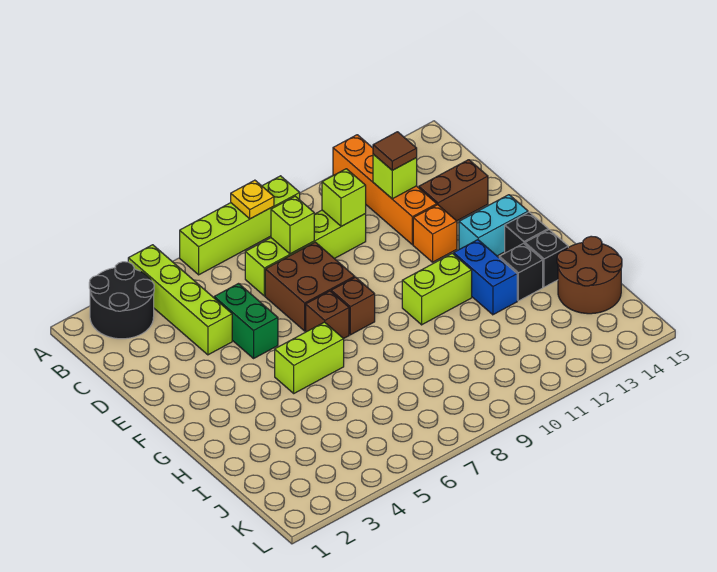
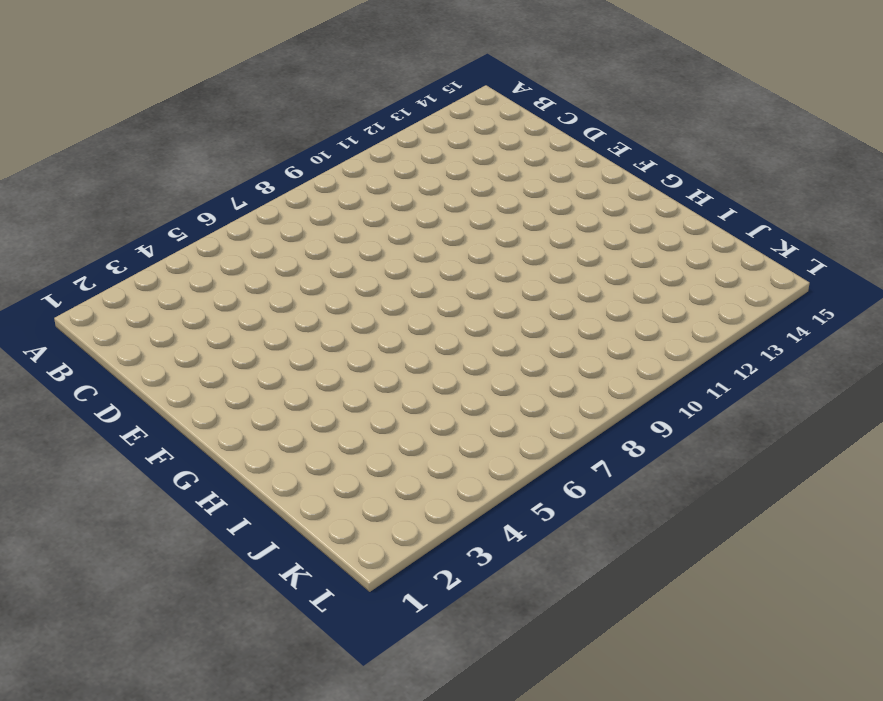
none -> black 2x2 round brick [89,262,154,339]
none -> lime 1x4 brick [128,245,232,355]
none -> lime 1x4 brick [180,176,300,275]

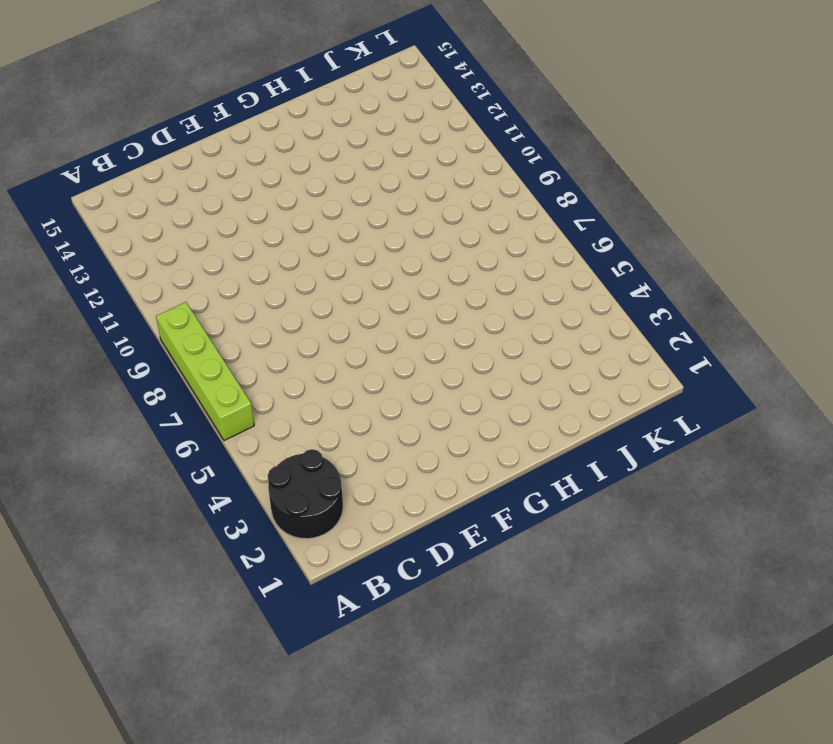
none -> lime 1x4 brick [128,245,232,355]
none -> orange 1x4 brick [333,135,437,245]
none -> lime 1x4 brick [245,210,366,296]

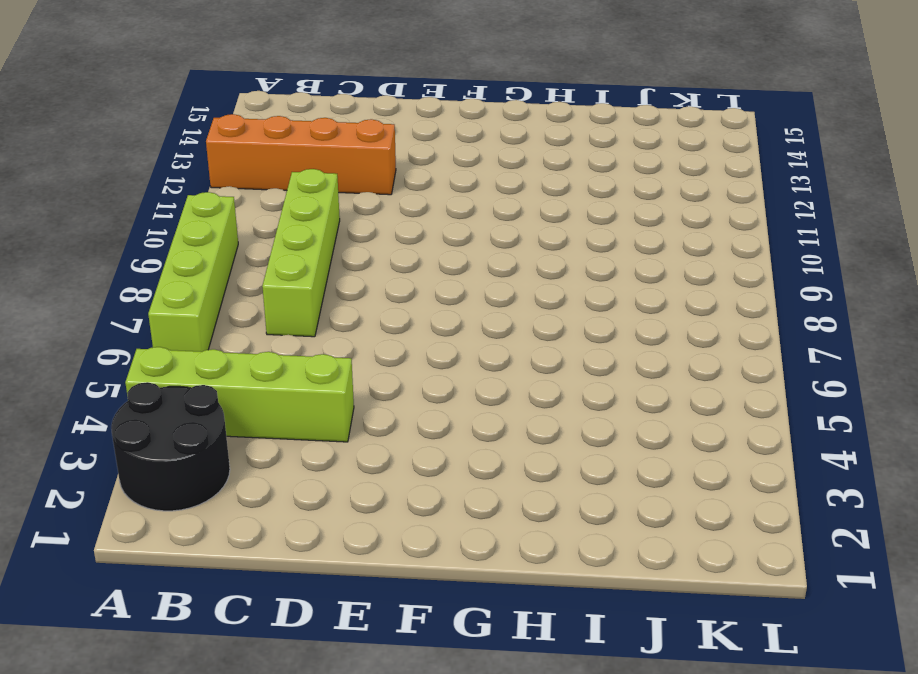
none -> green 1x2 brick [214,284,278,358]
none -> brown 2x2 brick [265,242,355,331]
none -> brown 1x2 brick [419,160,488,221]

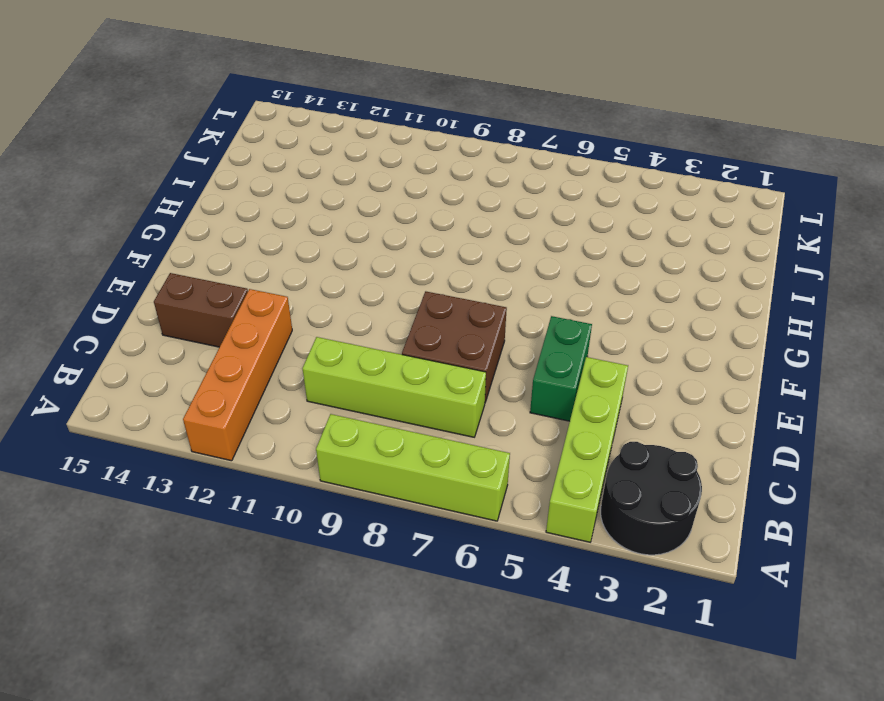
none -> orange 1x1 brick [413,205,457,262]
none -> brown 1x1 brick [306,291,349,339]
none -> brown 1x1 brick [331,277,375,335]

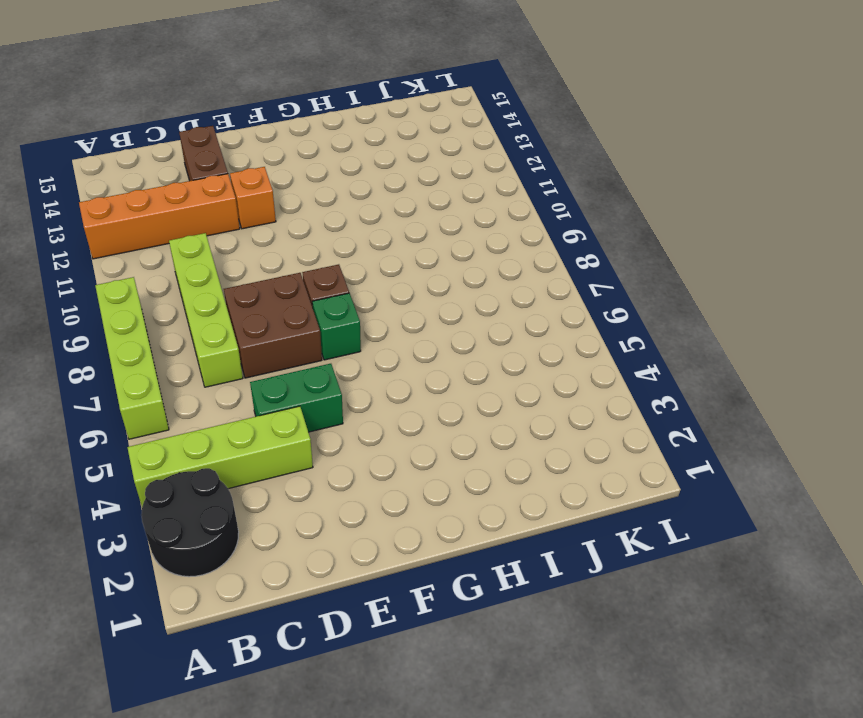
green 1x1 brick [312,293,361,360] -> brown 1x1 brick [306,291,349,339]
none -> cyan 1x2 brick [459,195,528,256]
none -> lime 1x2 brick [275,322,344,393]
none -> lime 1x2 brick [402,253,472,325]

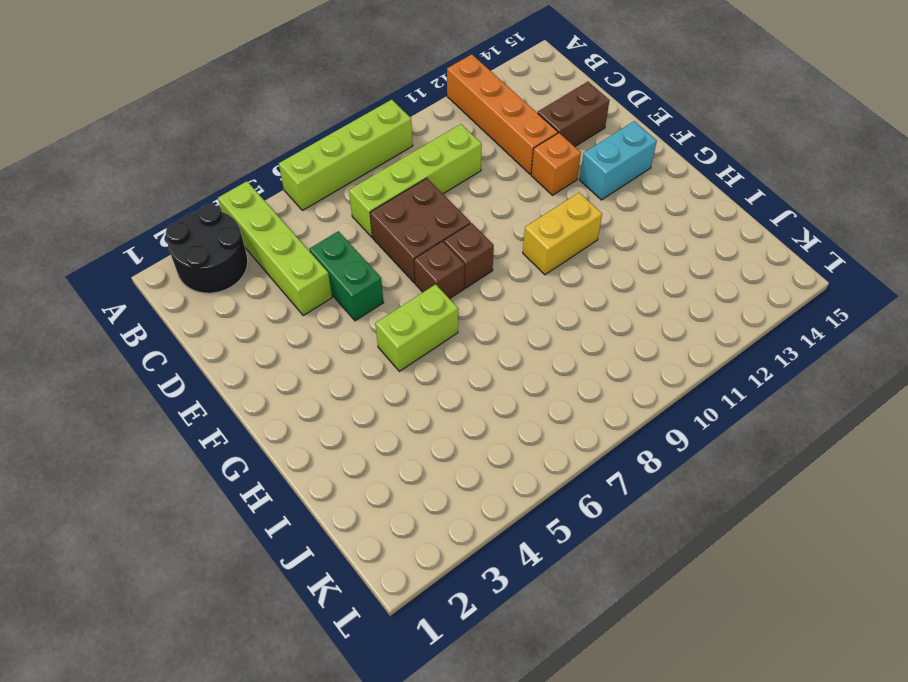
yellow 1x2 brick [523,193,602,275] -> lime 1x2 brick [402,253,472,325]
none -> blue 1x2 brick [454,240,517,315]
none -> black 1x1 brick [505,212,548,253]
none -> black 1x1 brick [499,243,543,301]

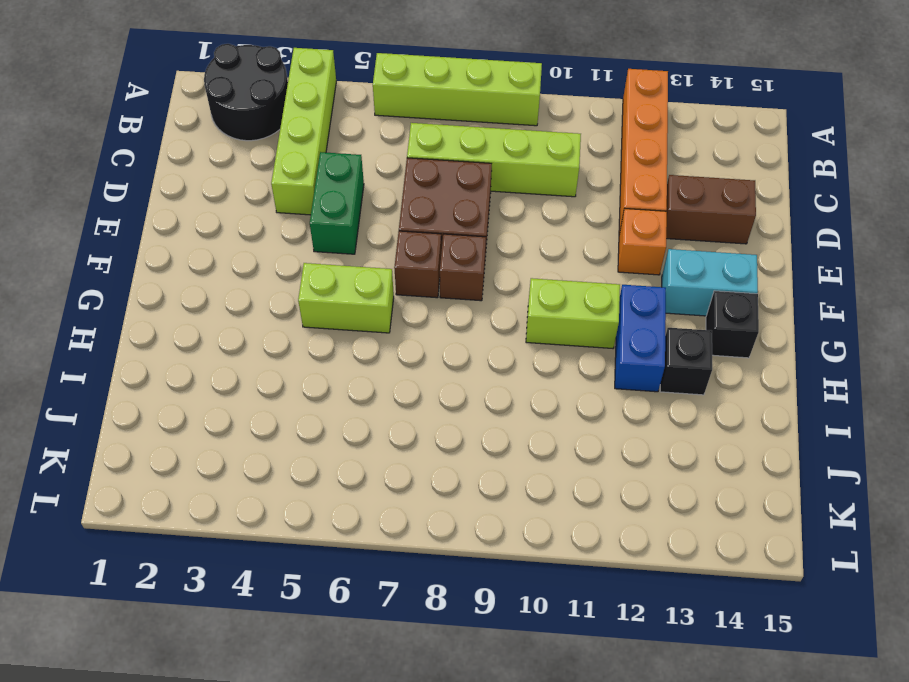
none -> black 1x1 brick [525,230,568,287]
none -> brown 2x2 round brick [557,236,622,314]
none -> yellow 1x1 plate [231,180,274,219]

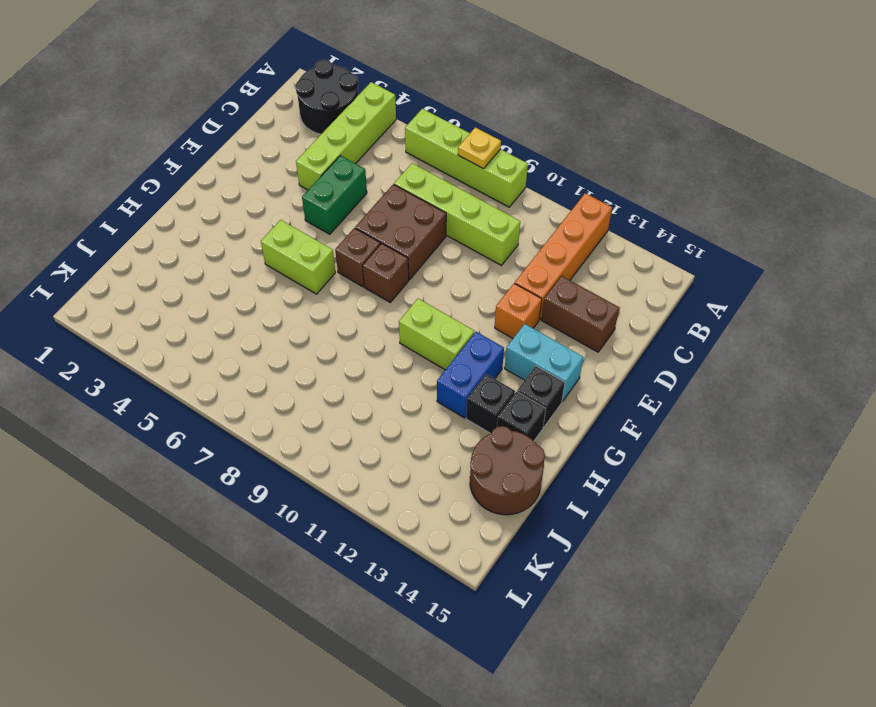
none -> lime 1x1 brick [271,196,314,254]
none -> lime 1x1 brick [322,169,366,226]
none -> lime 1x1 brick [373,154,417,199]

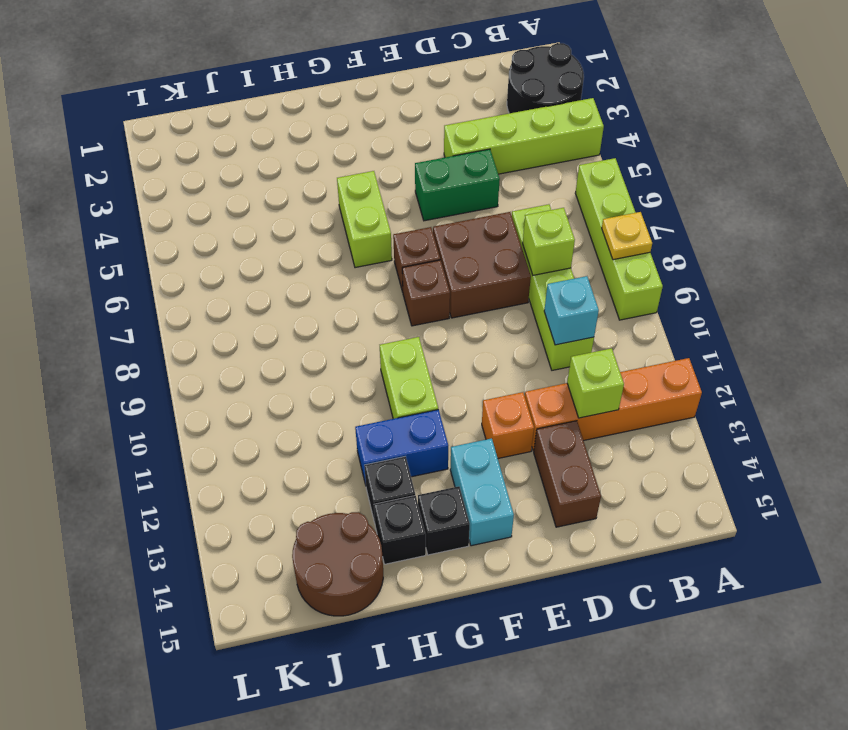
cyan 1x1 brick [544,276,599,345] -> lime 1x1 brick [322,169,366,226]
none -> brown 1x1 tile [373,132,417,170]

